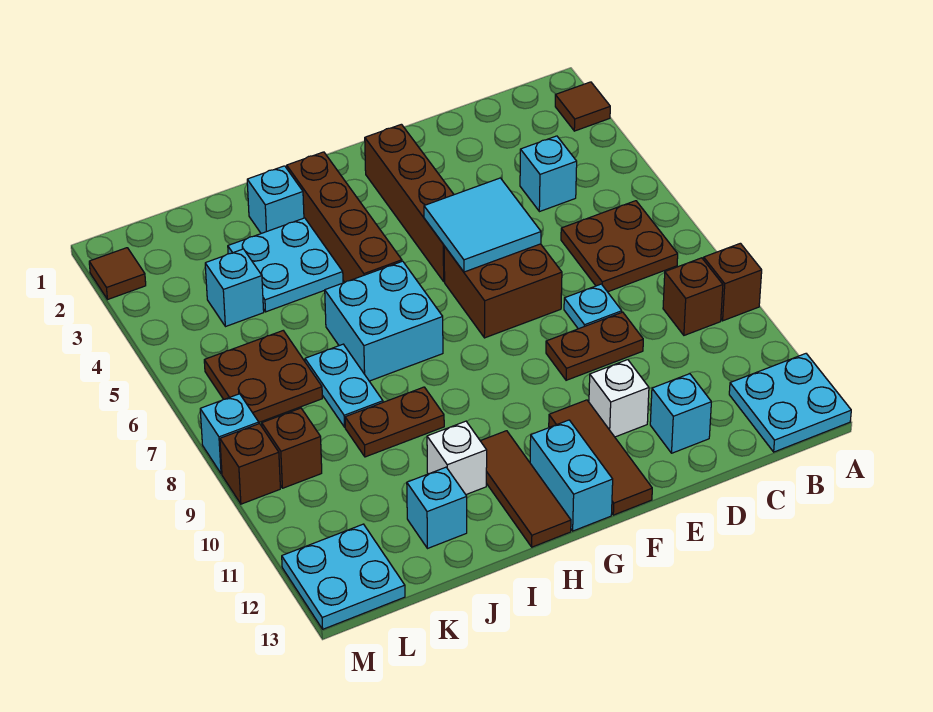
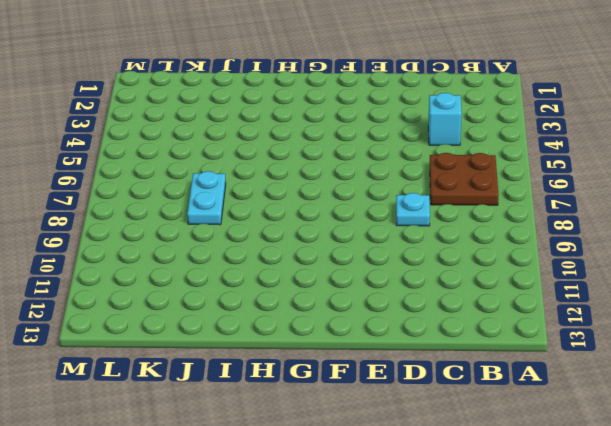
none -> brown 1x1 tile [555,82,610,131]
none -> brown 1x1 brick [704,243,762,321]
none -> cyan 2x2 plate [729,354,851,452]
none -> brown 1x1 brick [663,258,723,335]

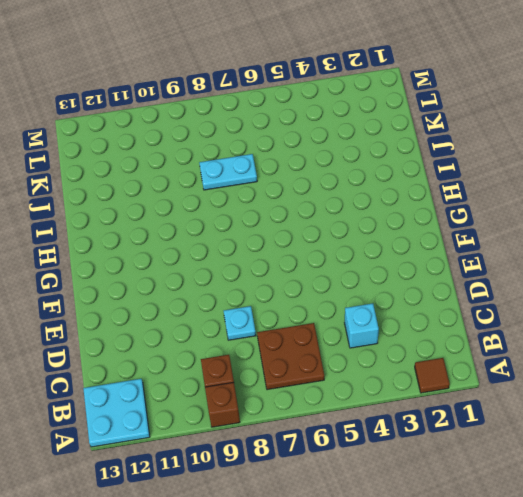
none -> brown 1x2 plate [546,312,643,380]
none -> cyan 1x1 brick [650,374,711,453]
none -> brown 2x2 brick [444,244,562,338]
none -> white 1x1 brick [589,360,649,437]

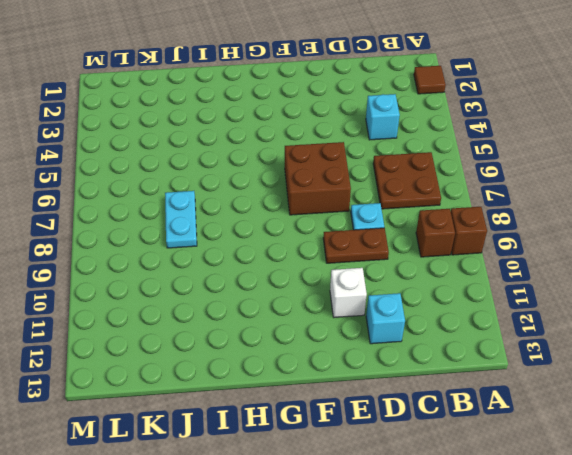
none -> cyan 2x2 plate [729,354,851,452]
none -> brown 1x4 brick [365,124,454,281]
none -> brown 1x3 tile [549,400,652,515]
none -> cyan 1x2 brick [530,420,613,531]

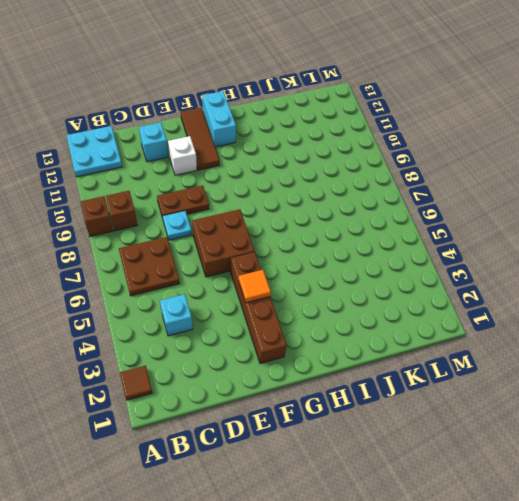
orange 1x1 tile [238,270,271,303] -> none
none -> brown 1x4 brick [287,152,402,282]
none -> cyan 2x2 brick [325,261,443,381]
none -> brown 1x3 tile [481,431,571,547]
none -> cyan 1x1 brick [247,166,304,233]

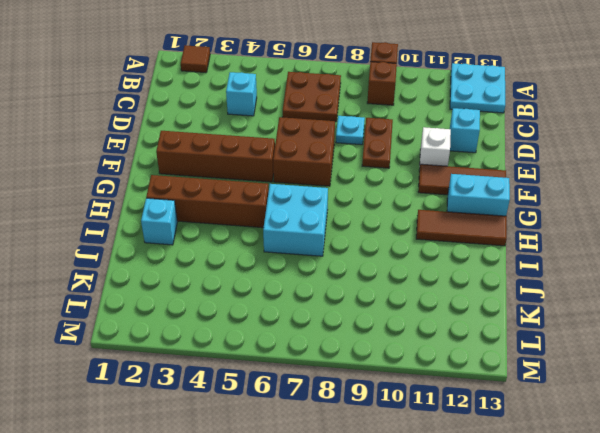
none -> cyan 2x2 plate [228,218,343,312]
none -> brown 1x2 plate [345,387,444,457]
none -> white 1x1 brick [427,421,487,494]
none -> cyan 1x2 plate [305,344,383,427]

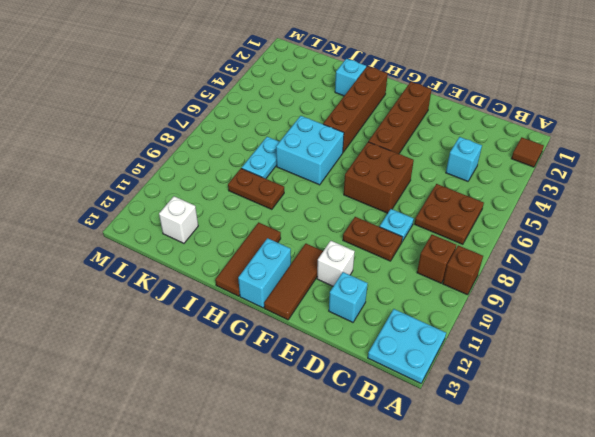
white 1x1 brick [159,196,198,243] -> white 1x1 brick moved to [427,421,487,494]
none -> cyan 2x2 plate [228,218,343,312]
none -> cyan 1x1 brick [407,467,467,549]
none -> cyan 1x1 brick [205,249,264,327]
none -> brown 2x2 plate [204,331,322,422]

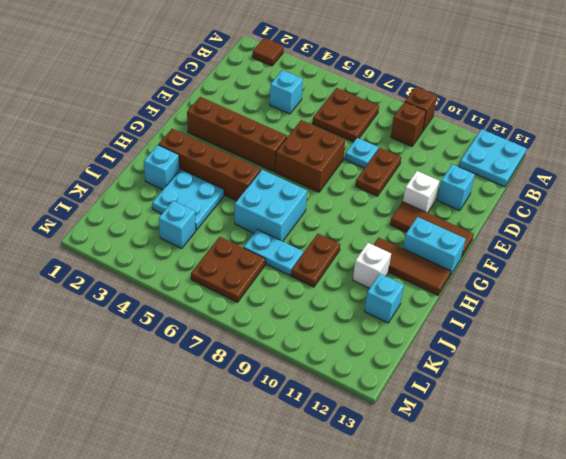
none -> brown 1x1 brick [262,408,322,488]
none -> cyan 2x2 plate [282,524,405,629]
none -> brown 1x1 tile [89,248,146,300]
none -> cyan 1x1 brick [200,394,259,474]

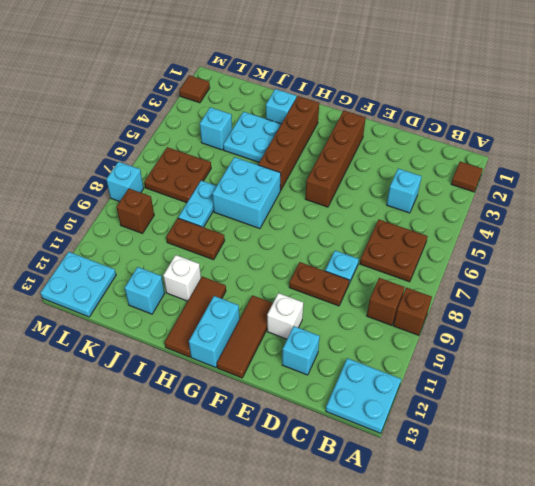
none -> brown 2x2 brick [444,244,562,338]
none -> brown 1x1 brick [220,424,280,504]
none -> cyan 2x2 tile [424,178,541,272]

